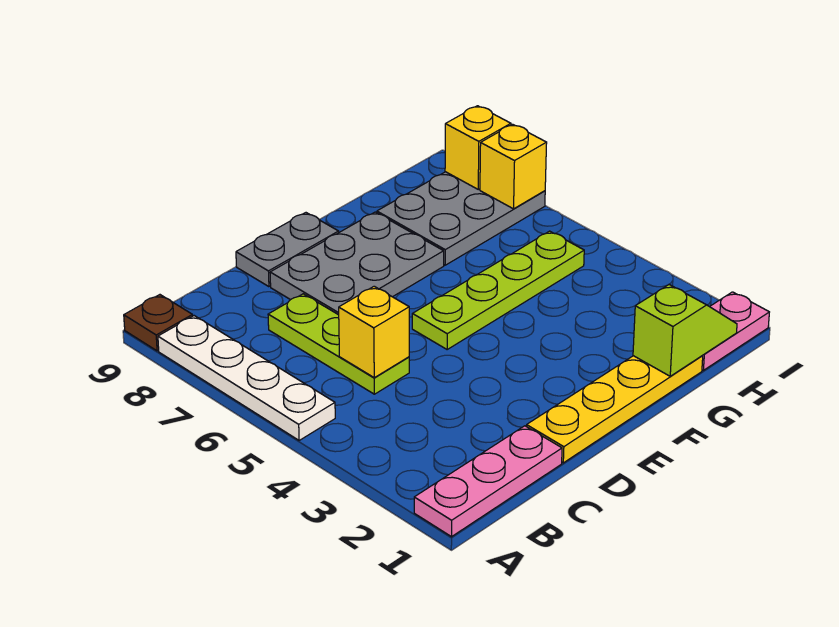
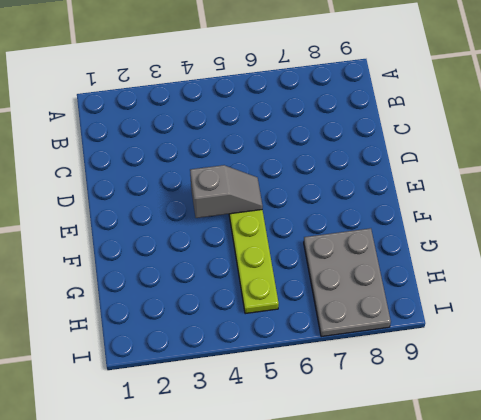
grey 1x2 slope [190,165,263,218] -> none
none -> pink 1x3 plate [414,426,562,537]
none -> white 1x4 plate [158,316,335,441]
none -> brown 1x1 plate [124,295,193,351]

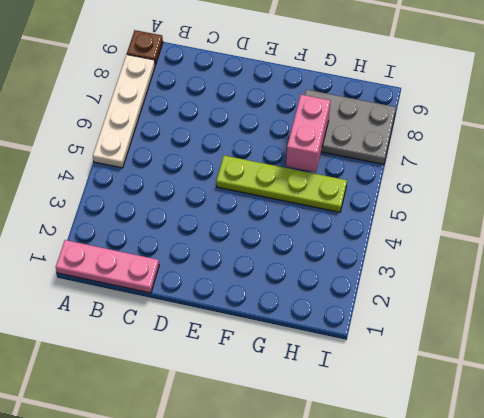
pink 1x2 brick [286,95,330,172] -> none
none -> lime 1x3 plate [268,294,409,394]
none -> yellow 1x4 plate [526,356,703,463]
none -> grey 2x3 plate [270,212,444,315]

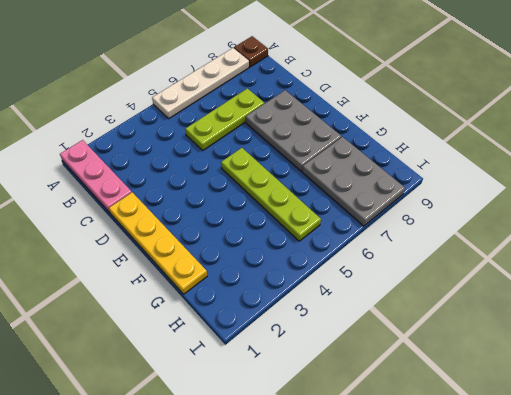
none -> grey 1x2 plate [236,213,339,287]
none -> pink 1x2 plate [702,292,769,370]
none -> yellow 1x1 brick [339,286,409,378]

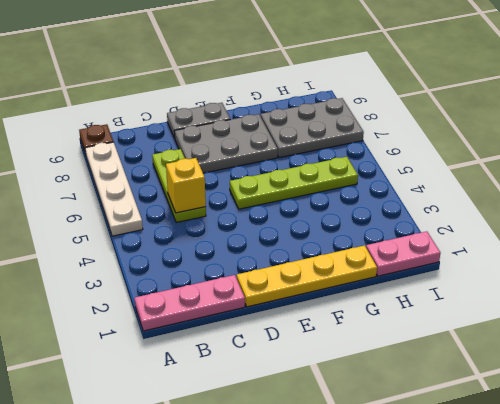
none -> lime 1x2 slope [633,285,737,376]
none -> yellow 1x1 brick [480,124,547,209]
none -> yellow 1x1 brick [445,106,511,189]

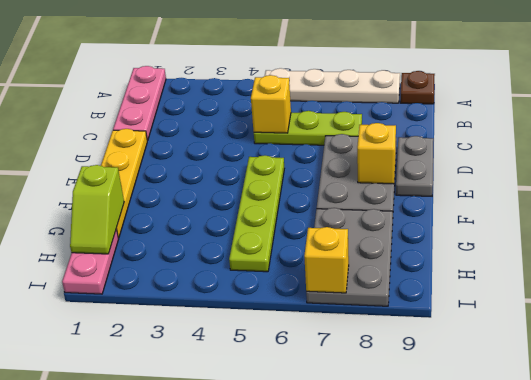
yellow 1x1 brick [357,123,396,184] -> yellow 1x1 brick moved to [445,106,511,189]

